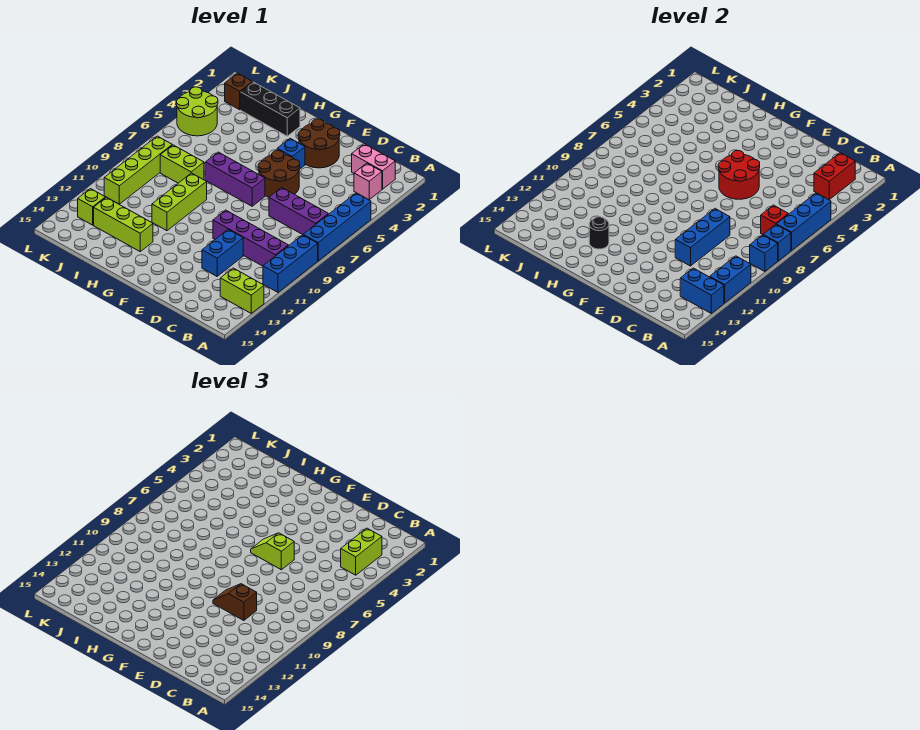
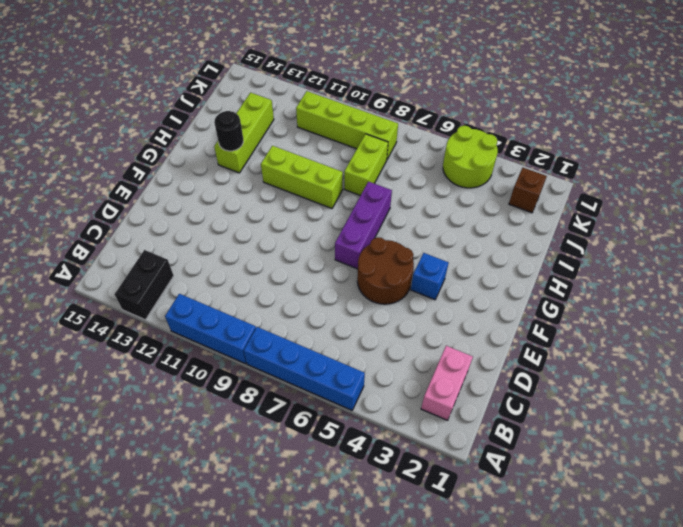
black 1x2 brick [115,250,174,320] -> lime 1x2 brick [220,268,264,313]
none -> pink 1x1 brick [354,163,382,200]
none -> purple 1x3 brick [269,187,328,235]
none -> purple 1x4 brick [213,210,288,266]
none -> blue 1x2 brick [202,230,243,276]

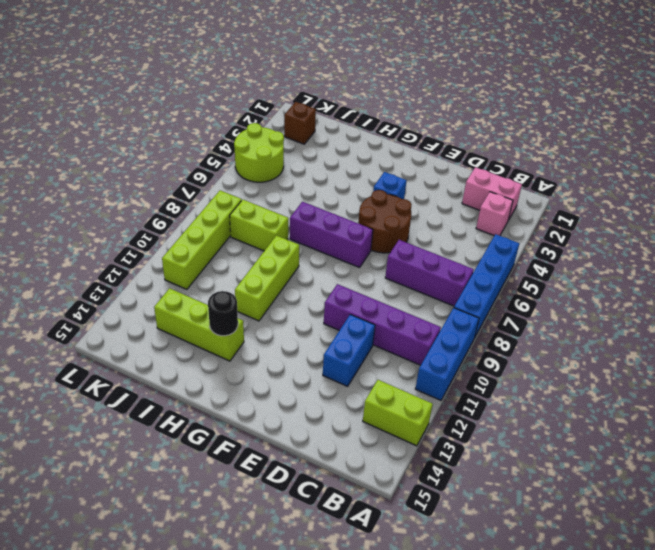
none -> brown 2x2 round brick [298,119,340,168]
none -> black 1x3 brick [240,82,300,136]
none -> lime 1x1 brick [78,189,105,225]
none -> blue 1x3 brick [776,193,831,250]

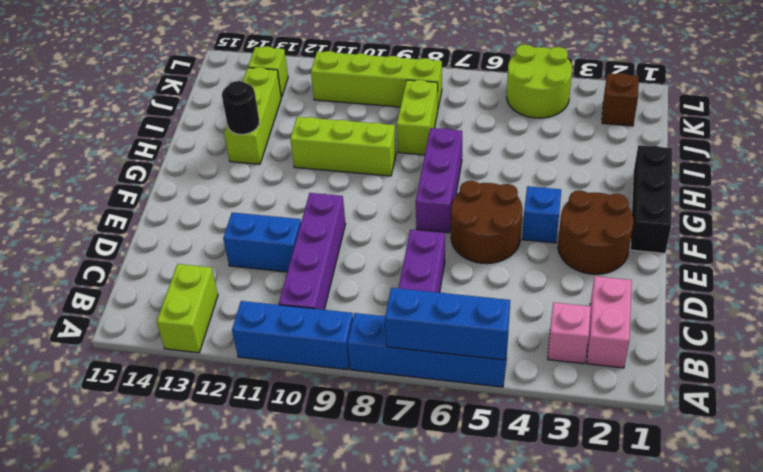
black 1x3 brick [630,145,672,253] -> black 1x3 brick moved to [240,82,300,136]
none -> blue 1x1 brick [763,225,791,261]
none -> blue 1x1 brick [750,235,778,272]
none -> blue 1x2 brick [710,256,751,303]
none -> blue 1x2 brick [680,268,724,313]

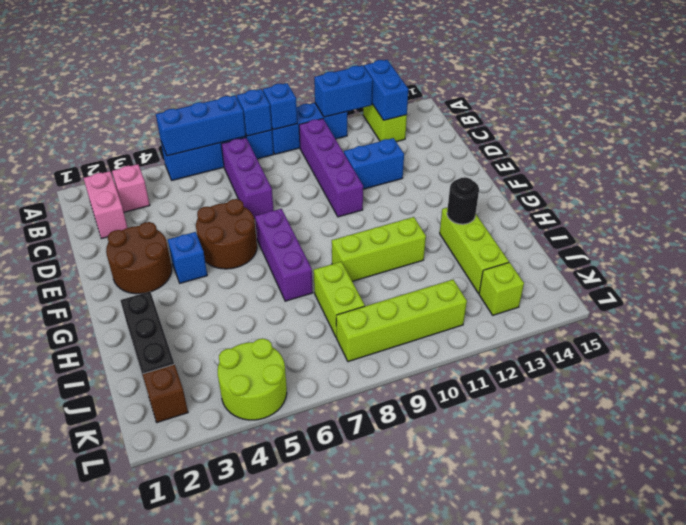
none -> red 1x2 brick [814,153,855,200]
none -> red 1x1 brick [761,205,788,235]
none -> blue 1x3 brick [675,209,730,266]
none -> red 2x2 round brick [718,151,760,199]

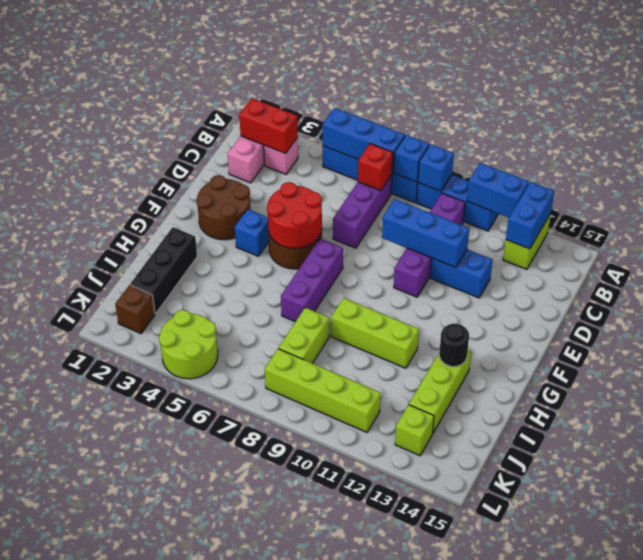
none -> lime 1x2 brick [341,528,382,575]
none -> brown 1x2 slope [213,584,257,620]
none -> lime 1x2 slope [251,533,294,570]

